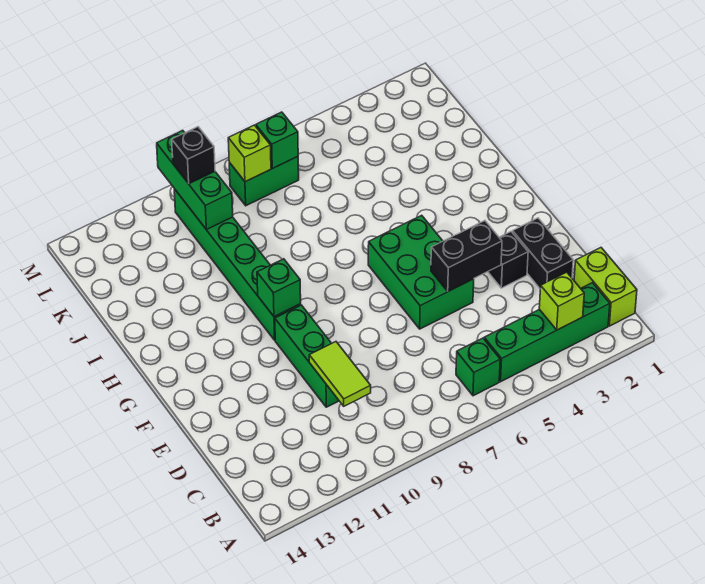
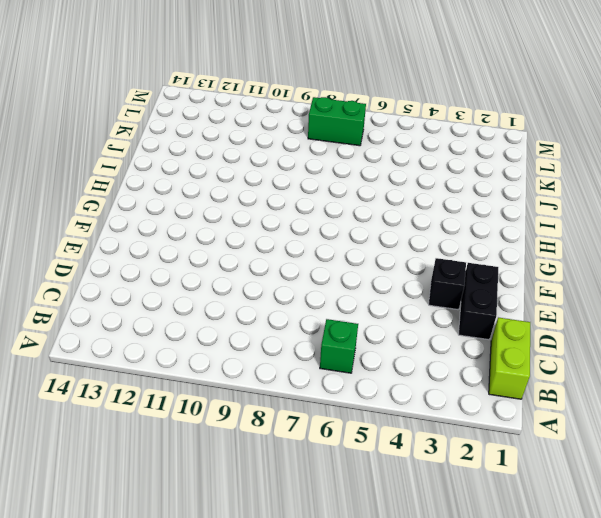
none -> green 1x4 brick [484,283,610,382]
none -> green 1x3 brick [275,305,339,407]
none -> green 2x3 brick [368,215,474,329]

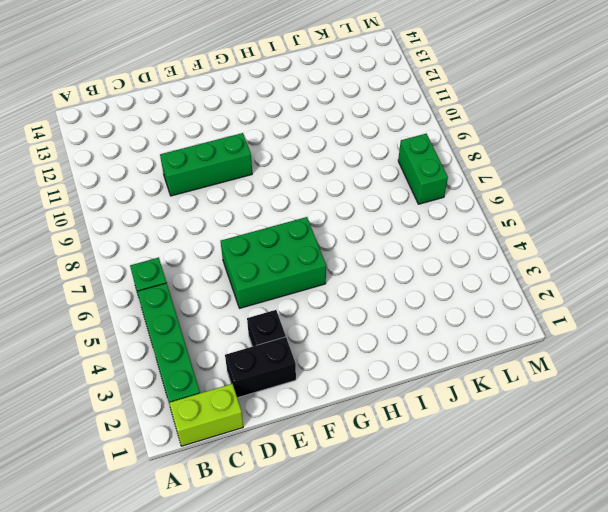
none -> green 1x6 brick [174,189,301,340]
none -> lime 1x1 brick [539,272,584,330]
none -> lime 1x2 tile [309,342,371,406]

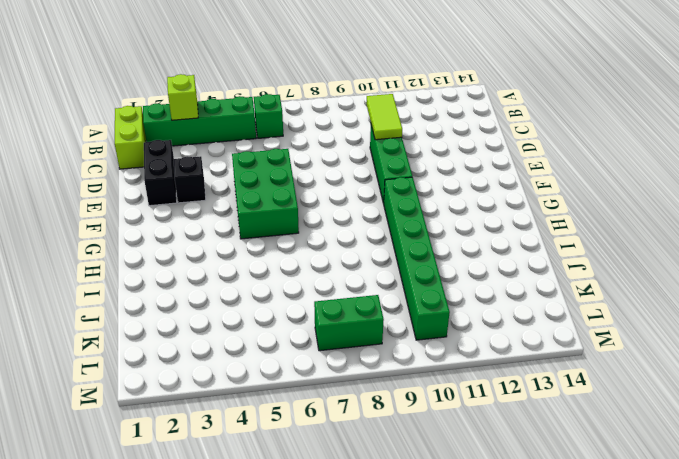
none -> black 1x2 brick [431,221,502,291]
none -> green 1x1 brick [257,259,301,317]
none -> green 1x3 brick [157,130,233,229]

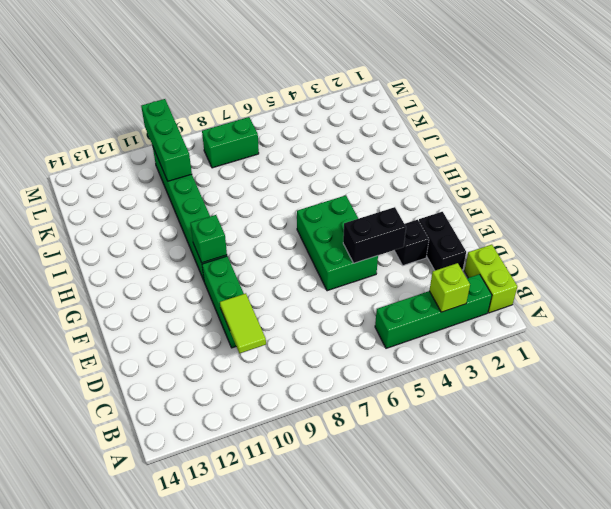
none -> green 1x1 brick [456,338,500,396]
none -> green 1x1 brick [256,112,298,169]
none -> lime 1x1 brick [228,125,271,182]

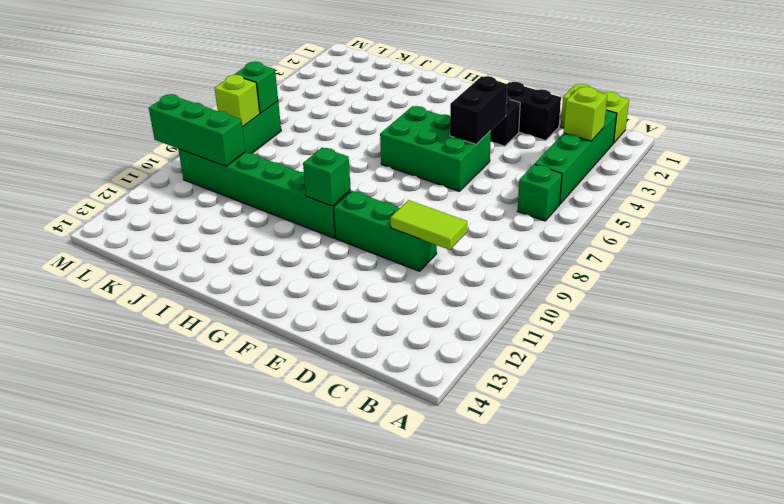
none -> black 1x1 brick [172,127,215,184]

